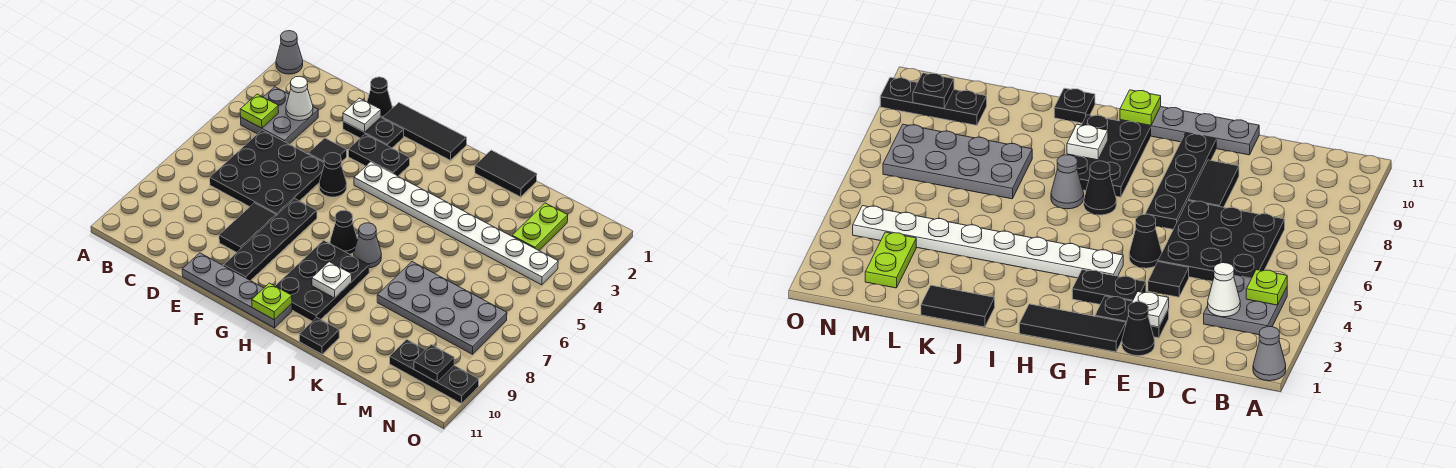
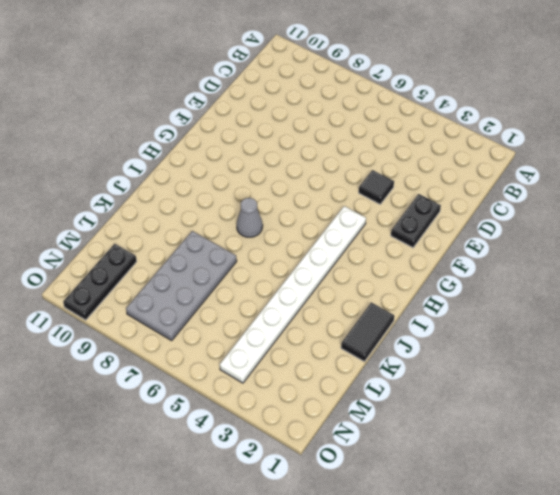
none -> grey 1x1 cone [276,31,303,74]
none -> grey 2x2 plate [241,87,318,144]
none -> black 3x3 plate [210,130,324,216]

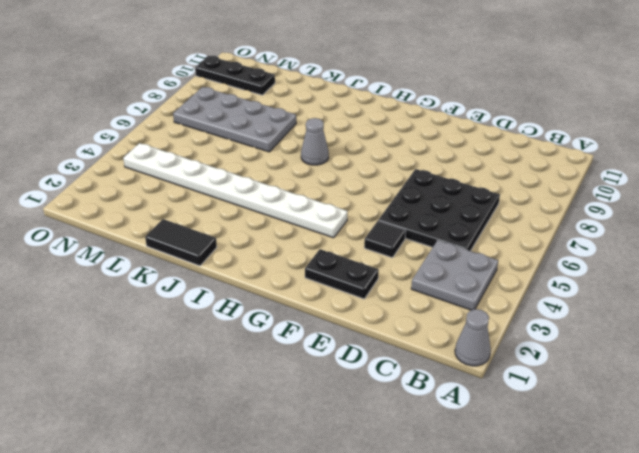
none -> black 1x1 cone [367,77,392,118]
none -> black 1x2 tile [219,203,276,252]
none -> grey 1x4 plate [182,253,292,328]

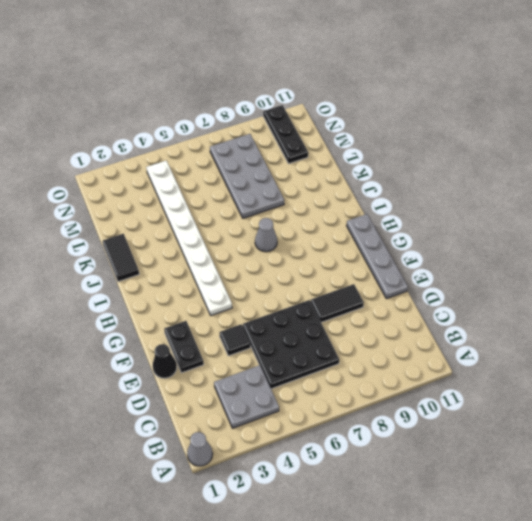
none -> black 1x3 tile [383,103,467,160]
none -> black 1x2 plate [348,134,410,176]
none -> black 1x1 cone [319,153,347,197]

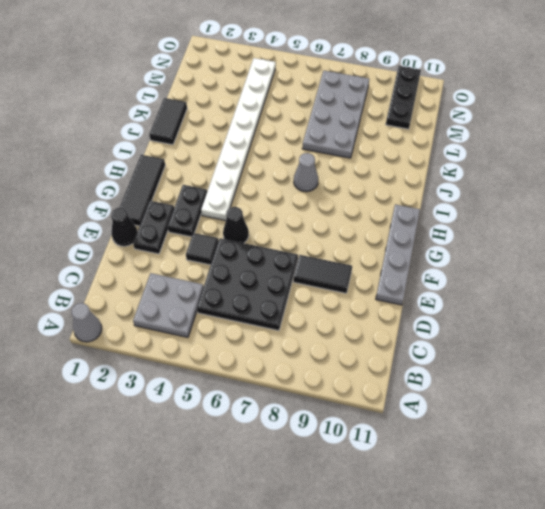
none -> black 1x4 plate [224,199,317,281]
none -> black 1x1 cone [330,210,358,254]
none -> black 2x3 plate [276,240,369,321]

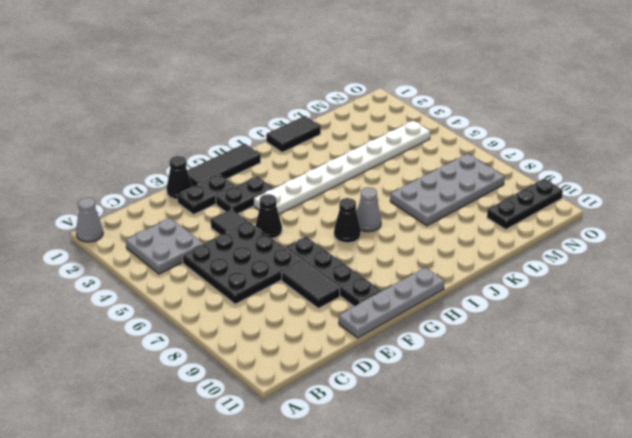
none -> black 2x3 plate [276,240,369,321]
none -> black 1x1 plate [299,317,339,354]
none -> lime 1x2 plate [512,203,568,250]

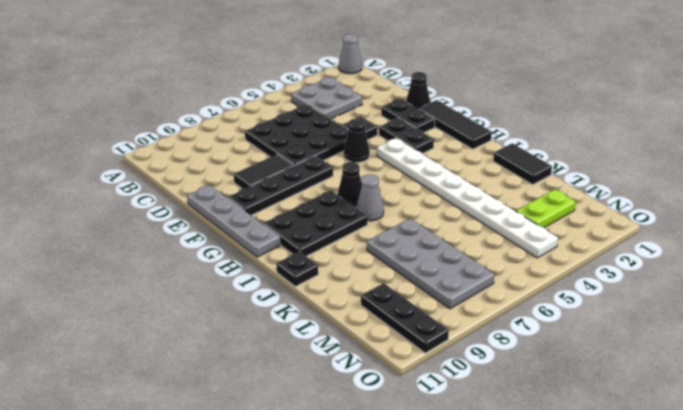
none -> lime 1x1 plate [240,94,279,128]
none -> white 1x1 cone [286,76,313,121]
none -> white 1x1 plate [343,98,381,132]

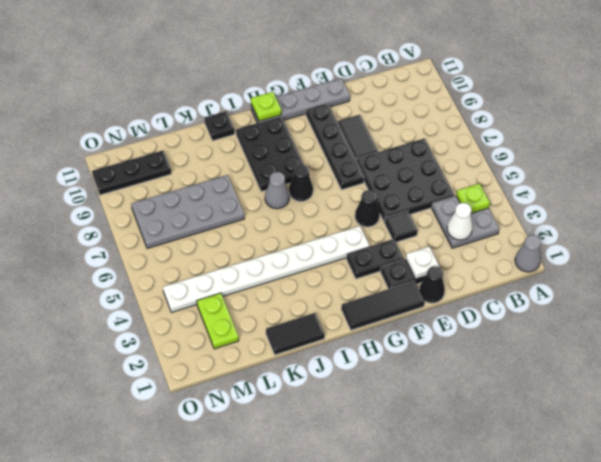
none -> white 1x1 plate [312,262,352,298]
none -> black 1x1 plate [414,345,454,382]

